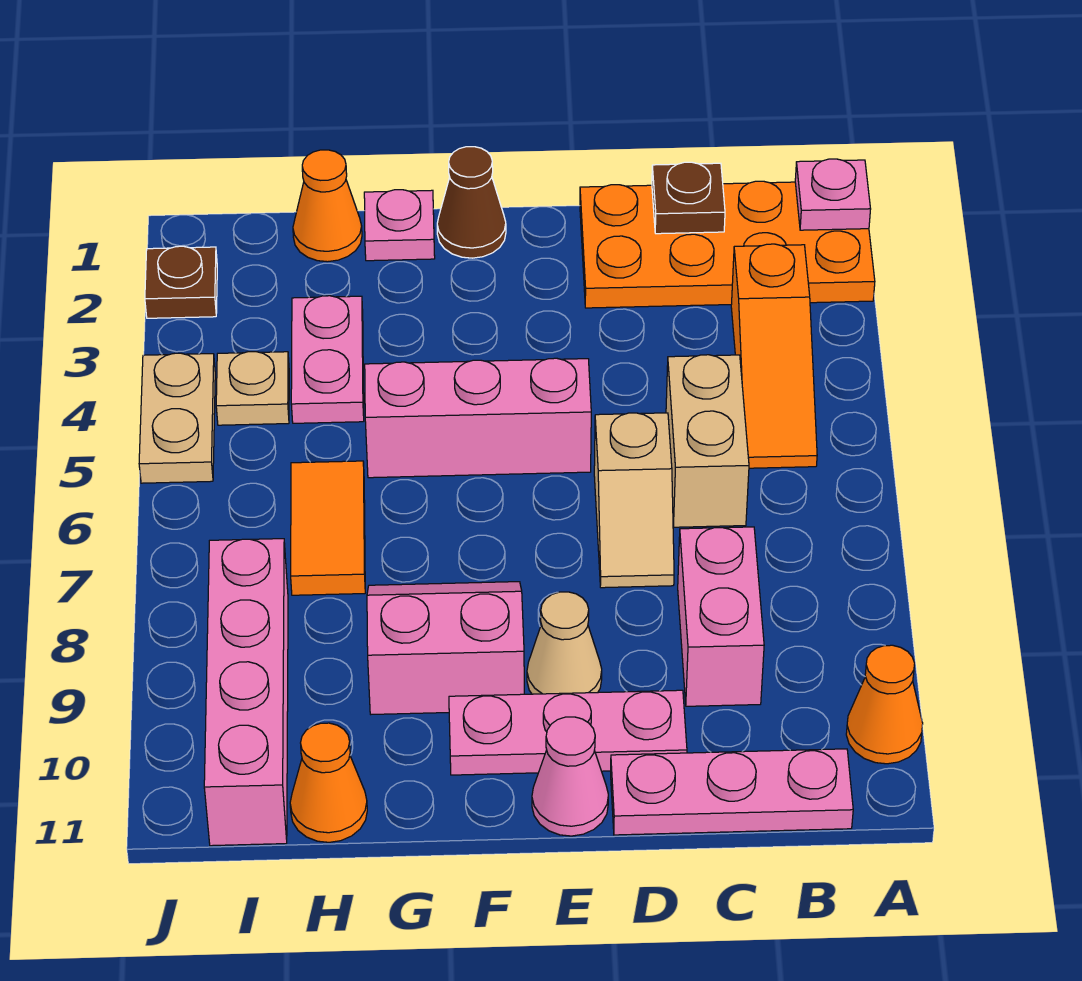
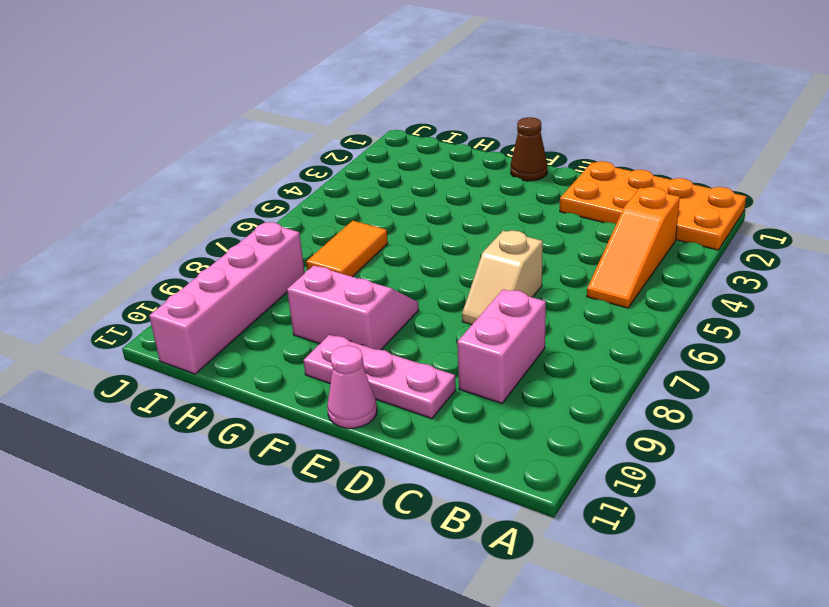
none -> orange 1x1 cone [846,645,923,764]
none -> pink 1x3 plate [611,749,853,835]
none -> tan 1x2 brick [666,355,749,527]

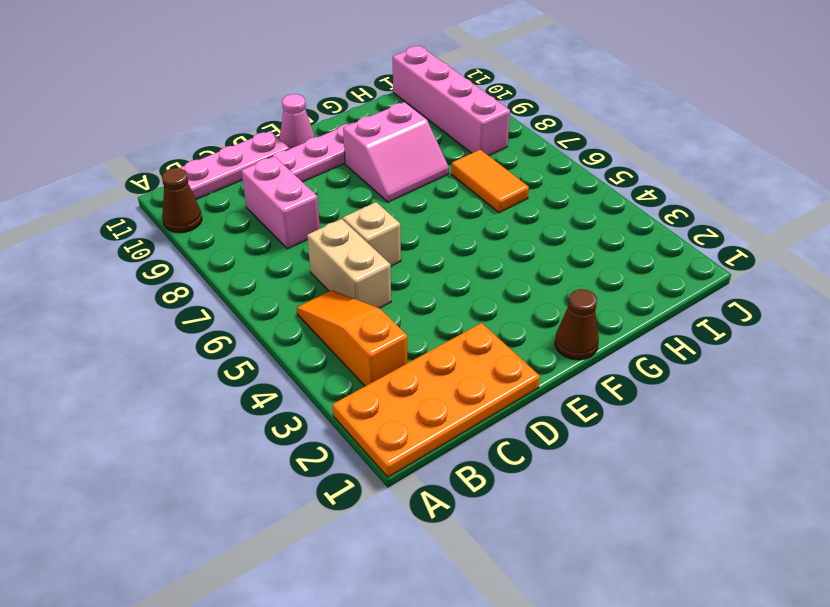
brown 1x1 cone [162,168,202,233] -> orange 1x1 cone [846,645,923,764]
none -> pink 1x3 brick [365,358,591,478]
none -> tan 1x1 cone [527,592,602,694]
none -> pink 1x1 plate [364,190,435,261]

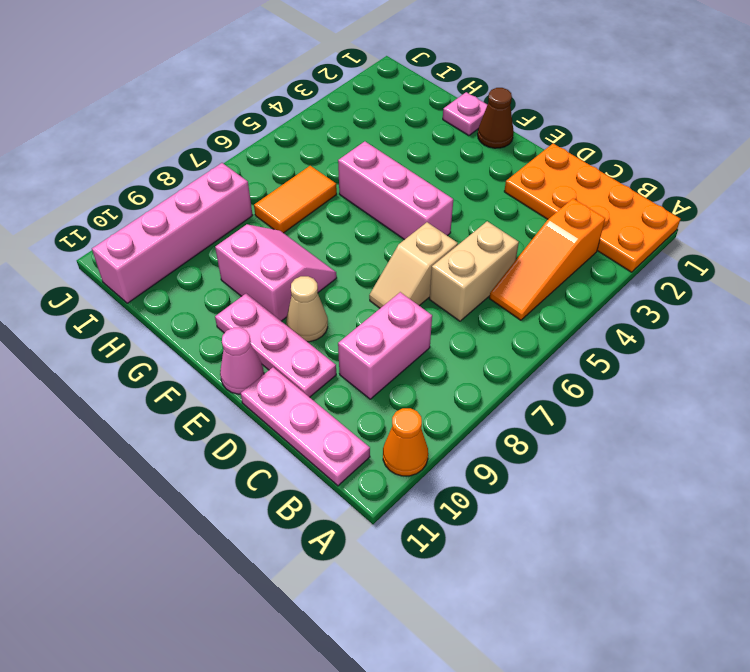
none -> orange 1x1 cone [293,150,362,262]
none -> pink 1x2 plate [291,296,364,423]
none -> orange 1x1 cone [290,723,367,842]

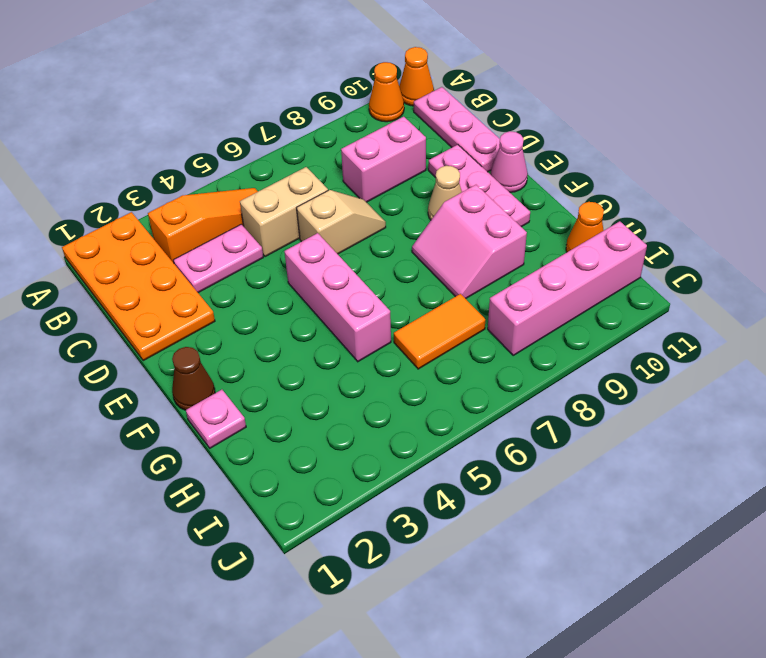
orange 1x1 cone [399,47,434,106] -> orange 1x1 cone moved to [293,150,362,262]
pink 1x2 plate [173,224,263,293] -> pink 1x2 plate moved to [291,296,364,423]
none -> tan 1x1 plate [216,352,289,425]
none -> brown 1x1 plate [145,246,217,318]
none -> tan 1x2 plate [139,353,215,483]

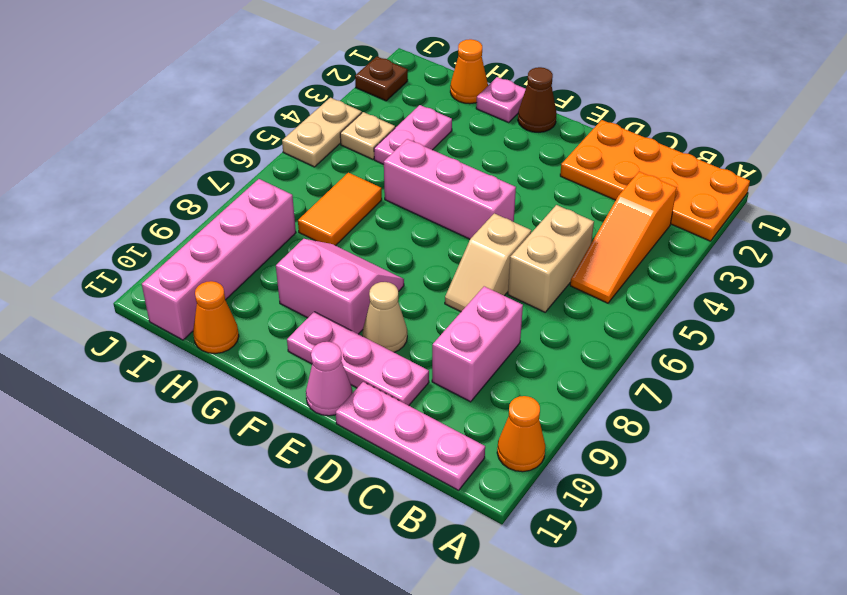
none -> pink 1x1 plate [795,159,871,230]
none -> brown 1x1 plate [652,162,725,234]

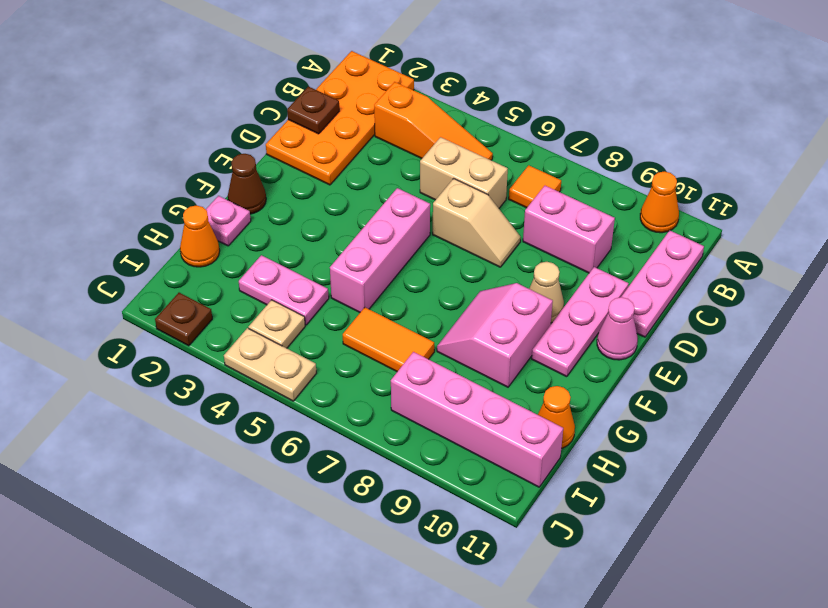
orange 1x1 tile [509,165,561,208] -> none
none -> pink 1x1 plate [795,159,871,230]

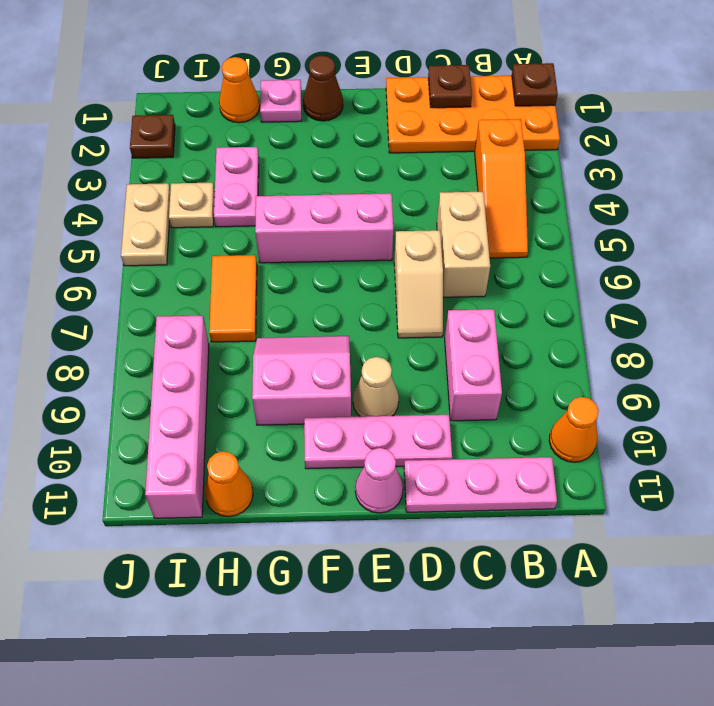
brown 1x1 plate [512,63,558,106] -> pink 1x1 plate [795,159,871,230]

